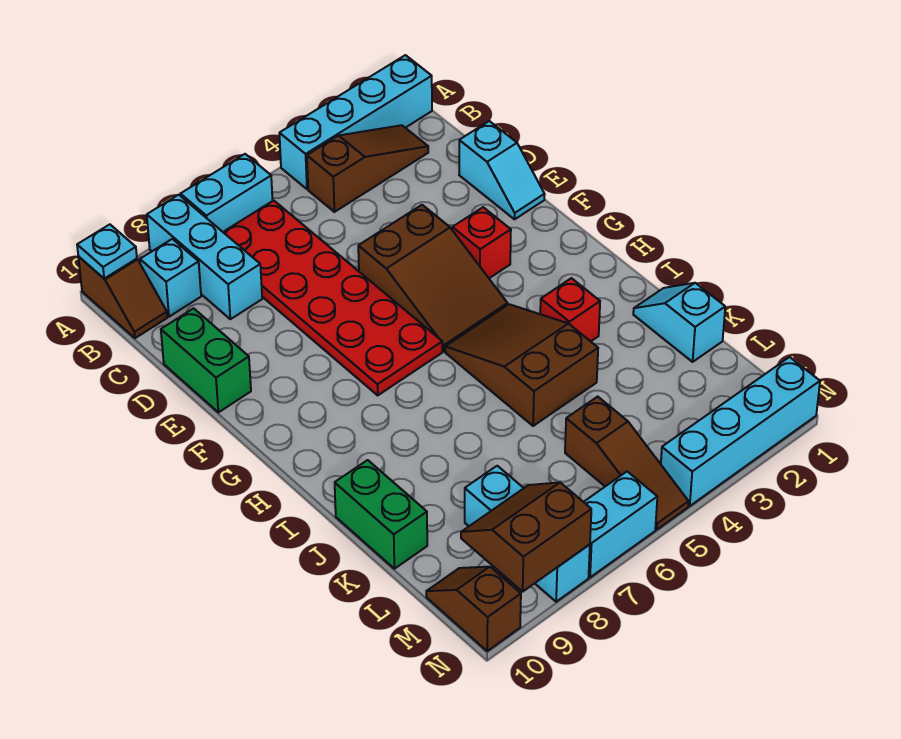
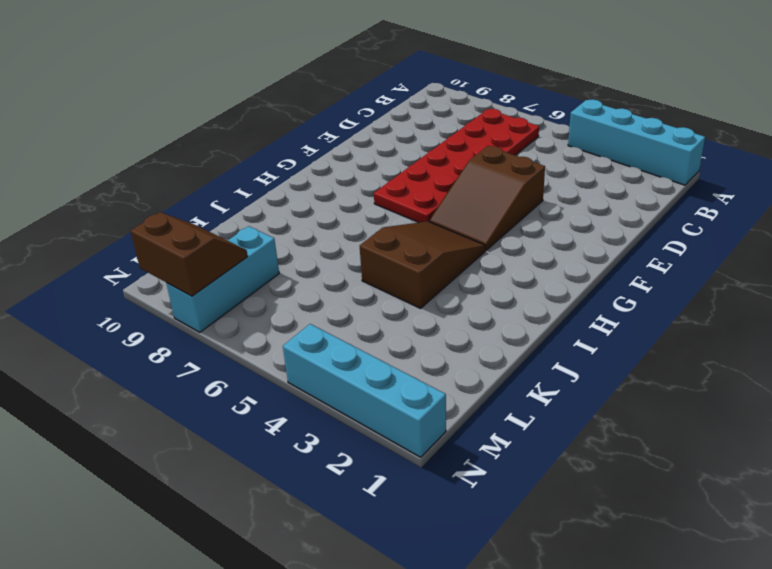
none -> cyan 1x2 brick [180,154,273,232]
none -> cyan 1x3 brick [147,195,262,319]
none -> brown 1x2 slope [78,257,167,338]

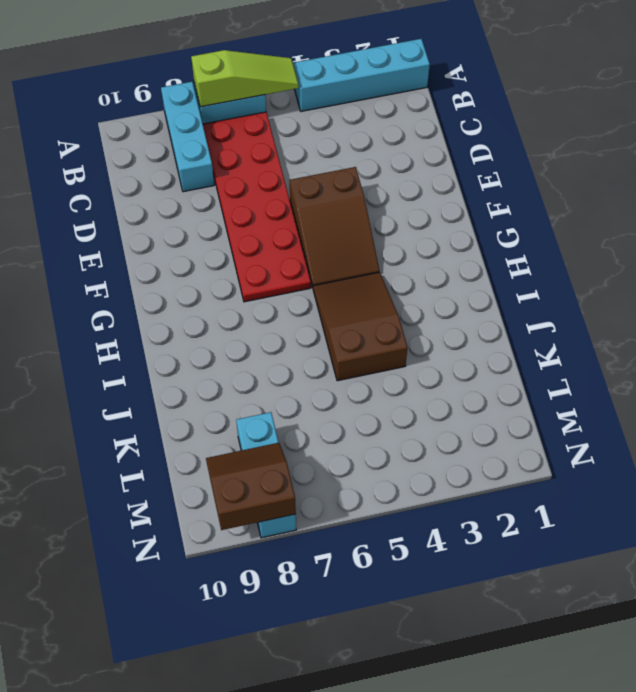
lime 1x3 slope [191,50,299,107] -> none
none -> brown 1x2 slope [78,257,167,338]
none -> brown 1x3 slope [307,125,428,212]
none -> cyan 1x1 brick [140,239,201,317]

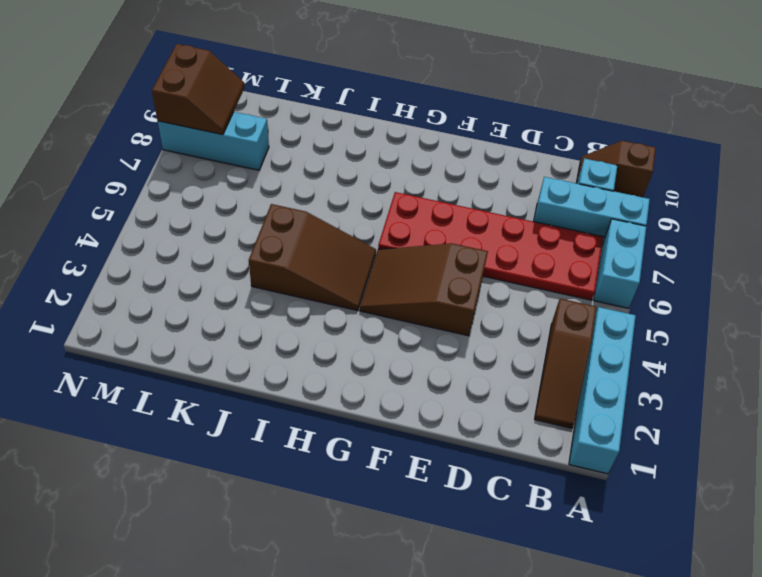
none -> cyan 1x2 slope [459,121,545,219]
none -> green 1x2 brick [161,308,251,412]
none -> red 1x1 brick [452,207,511,278]

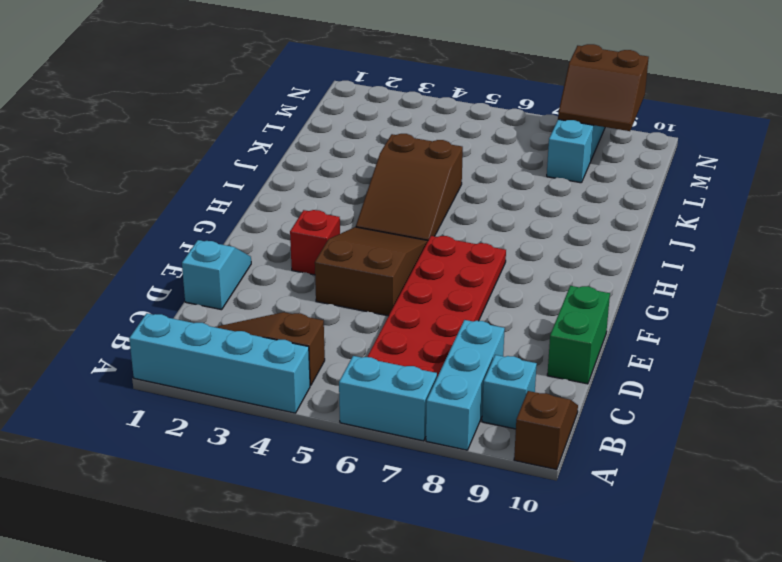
none -> red 1x1 brick [540,278,600,341]
none -> cyan 1x2 slope [633,283,725,362]
none -> green 1x2 brick [335,460,427,569]

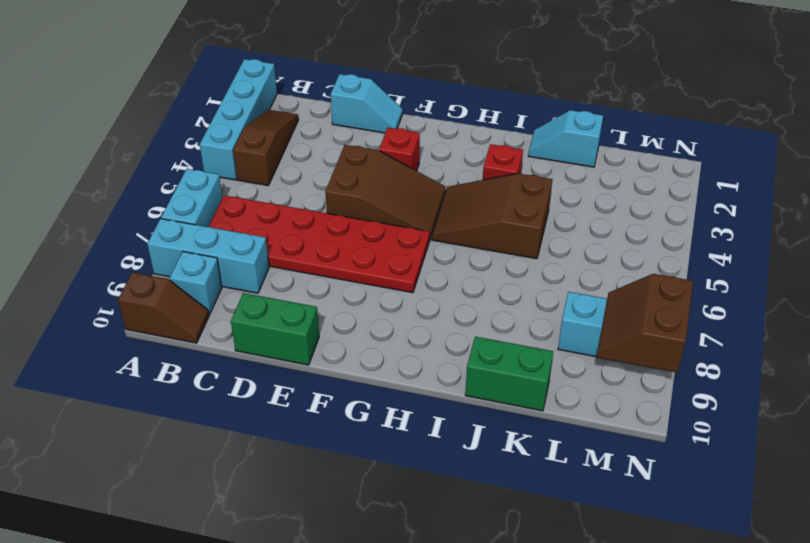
none -> brown 1x3 slope [565,397,689,530]
none -> brown 1x2 slope [426,567,521,651]
none -> cyan 1x4 brick [661,357,820,506]

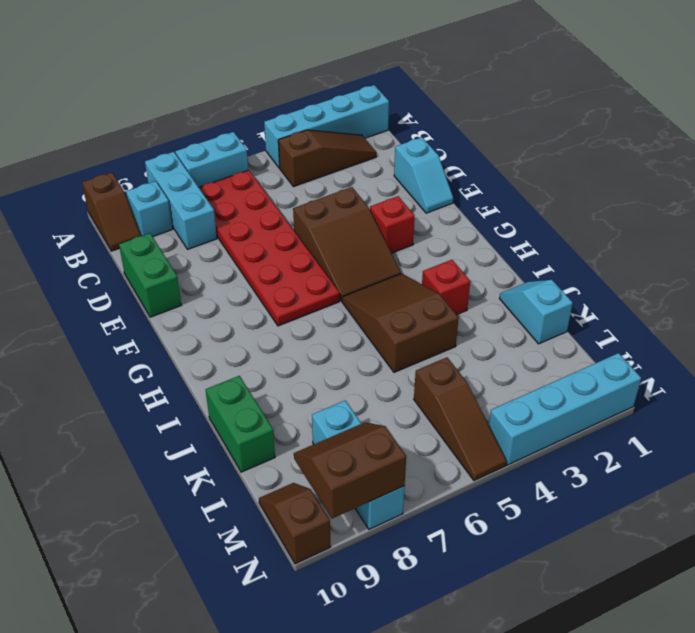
none -> cyan 1x2 brick [584,472,657,577]
none -> cyan 1x1 plate [77,224,137,279]

